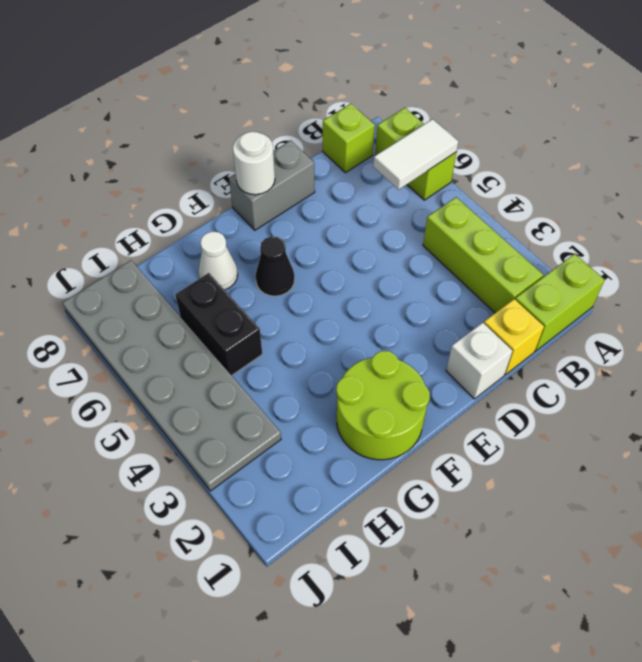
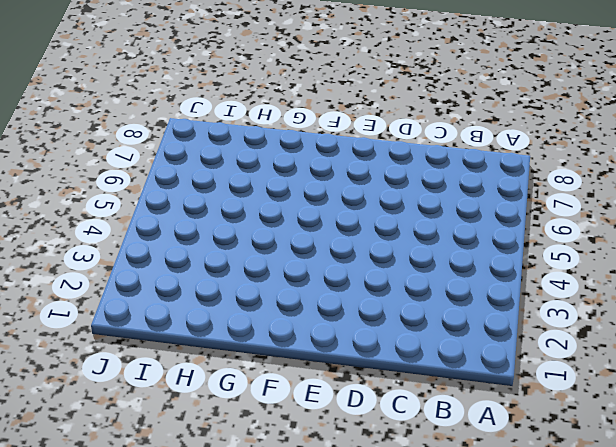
none -> lime 1x2 brick [515,254,605,351]
none -> lime 1x2 brick [375,108,457,200]
none -> lime 1x3 brick [423,197,543,313]

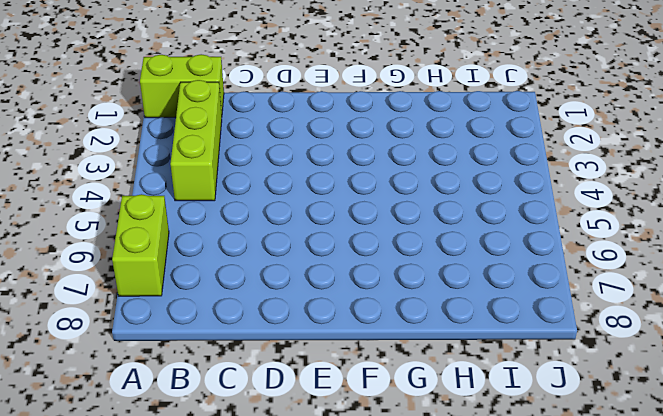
none -> lime 1x1 brick [323,104,375,173]
none -> yellow 1x1 brick [484,299,544,375]
none -> white 1x1 brick [446,322,512,399]

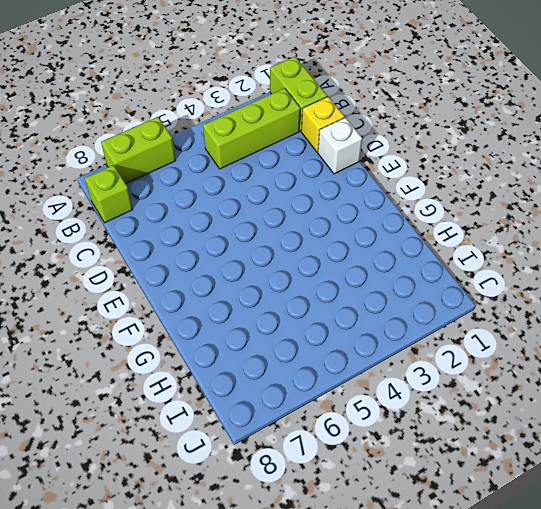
none -> grey 1x2 brick [229,140,315,230]
none -> lime 2x2 round brick [336,351,430,460]
none -> black 1x1 cone [255,236,295,296]

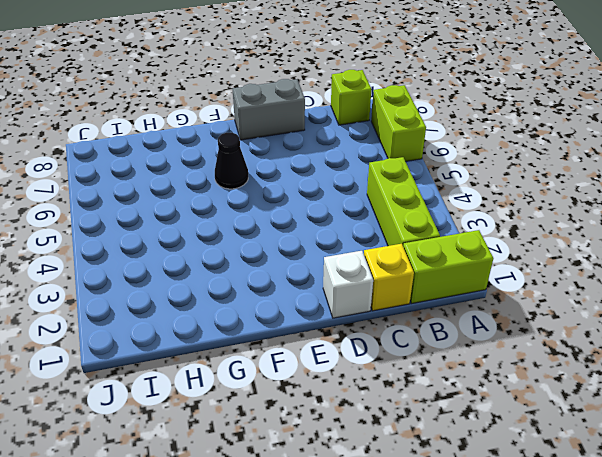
none -> lime 2x2 round brick [336,351,430,460]
none -> white 1x1 cone [198,232,238,290]
none -> black 1x2 brick [175,273,262,376]

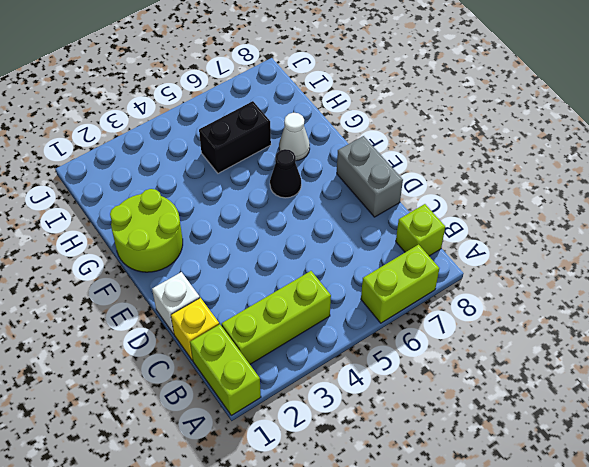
none -> grey 2x6 plate [63,260,281,491]
none -> white 1x2 tile [373,119,458,189]
none -> white 1x1 round brick [233,132,275,195]

